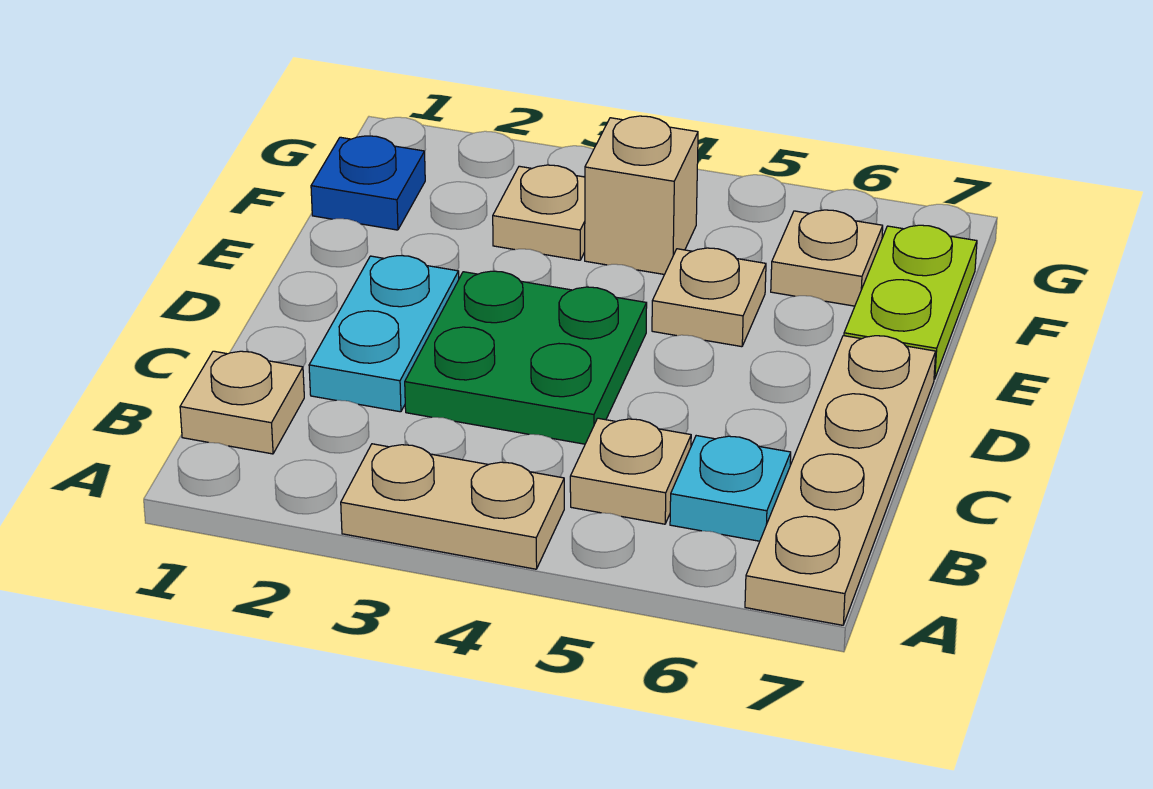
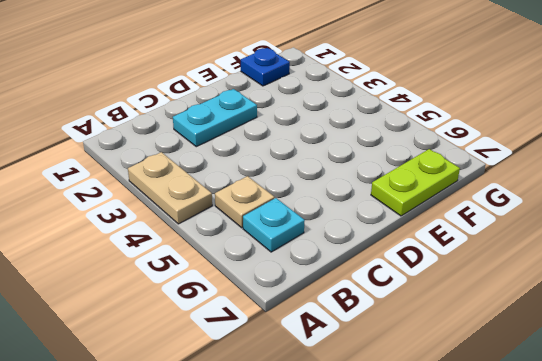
none -> tan 1x4 plate [745,336,936,625]
none -> tan 1x1 plate [180,351,304,454]
none -> green 2x2 plate [405,271,647,444]

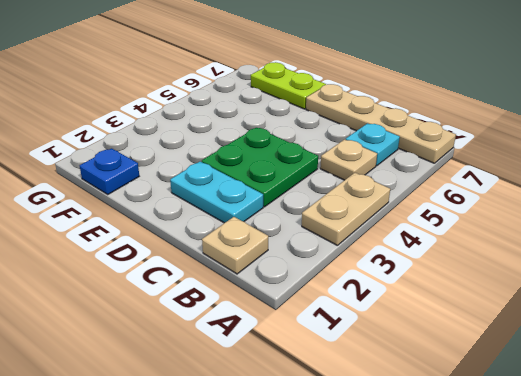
none -> tan 1x1 plate [652,248,766,347]
none -> tan 1x1 plate [493,165,585,260]
none -> tan 1x1 brick [585,116,698,274]

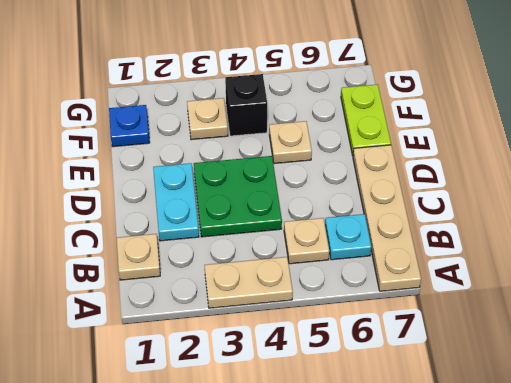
black 1x1 brick [225,74,267,136] -> tan 1x1 brick [585,116,698,274]
none -> tan 1x1 plate [771,210,883,306]

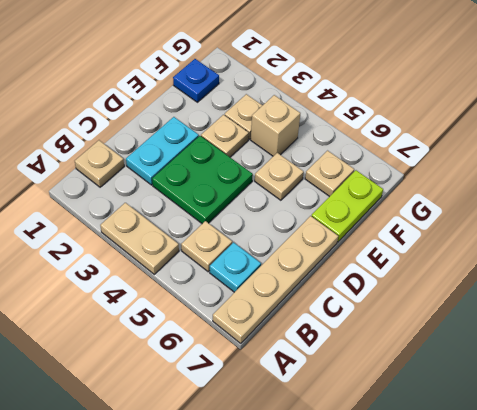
tan 1x1 plate [201,115,249,157] -> none

